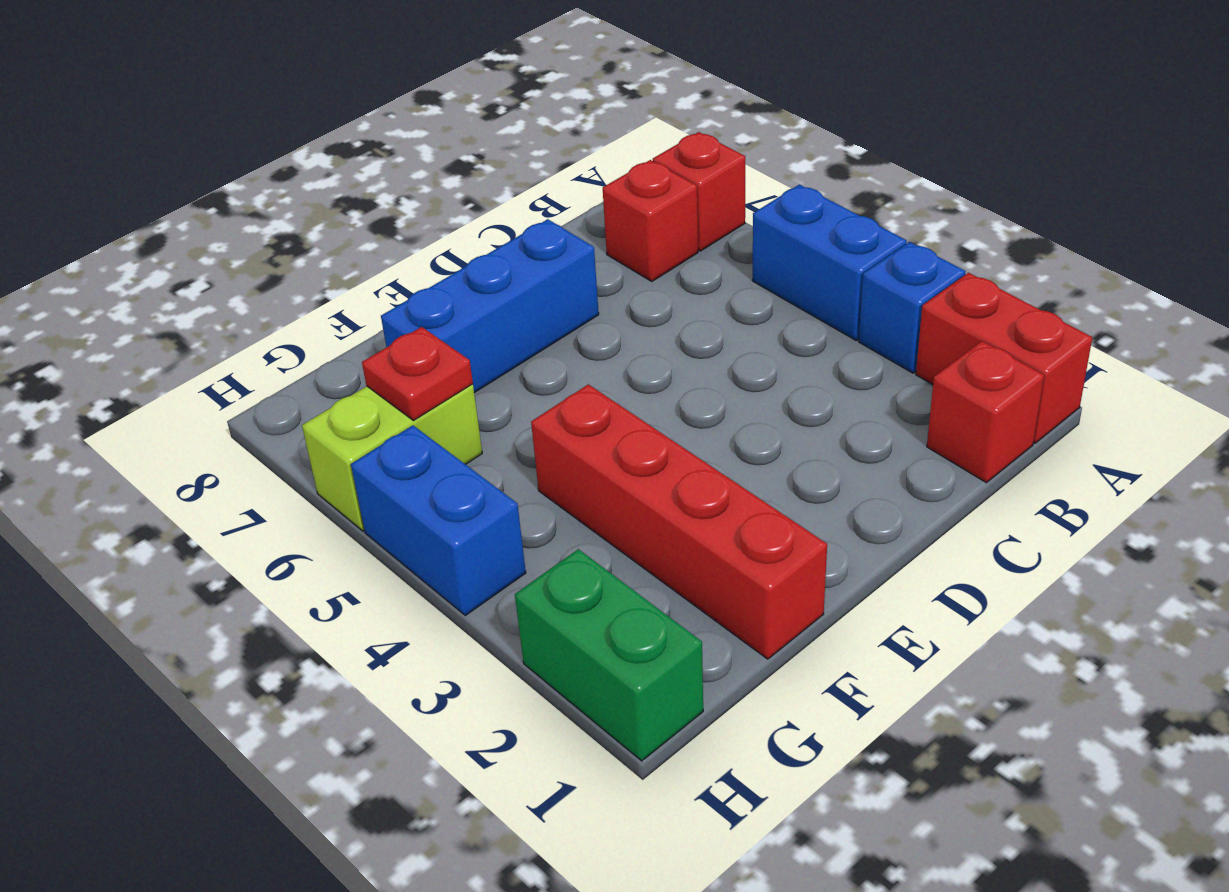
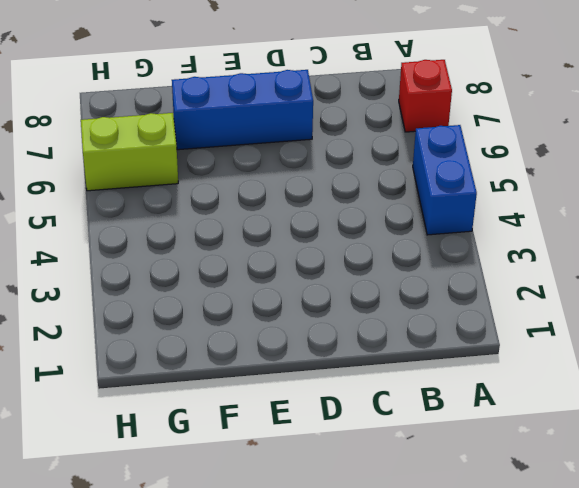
none -> red 1x2 brick [916,273,1092,443]
none -> blue 1x1 brick [859,242,966,373]
none -> red 1x1 brick [927,341,1044,483]

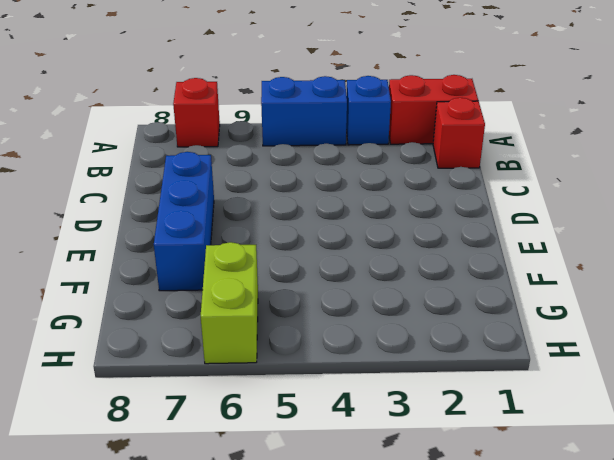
none -> red 1x1 brick [603,160,698,281]
none -> red 1x4 brick [531,384,827,659]
none -> green 1x2 brick [515,549,703,761]

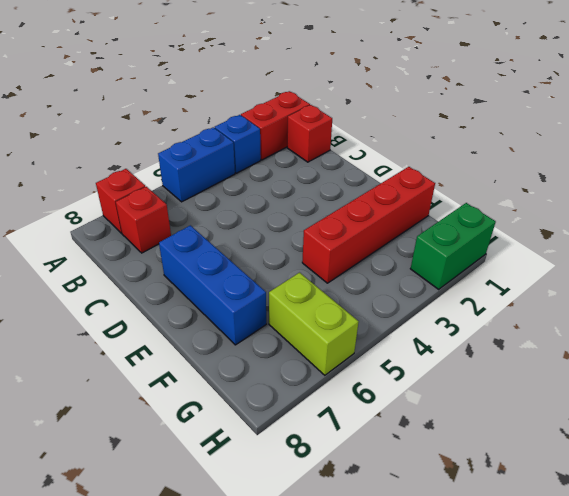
none -> blue 1x2 brick [351,426,526,615]
none -> red 1x1 plate [362,327,473,421]

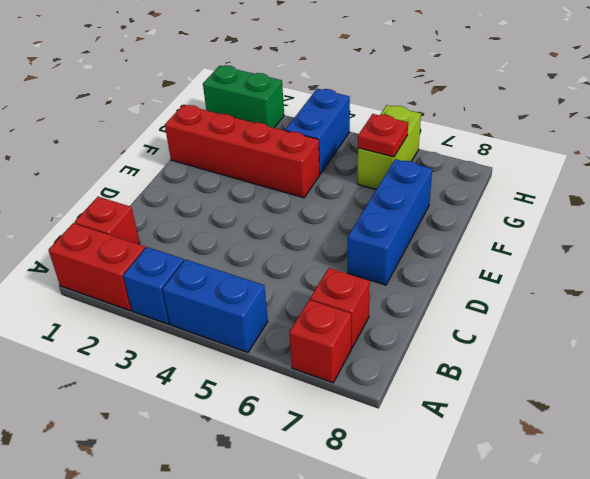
blue 1x2 brick [285,89,350,174] -> blue 1x2 brick turned to [351,426,526,615]

